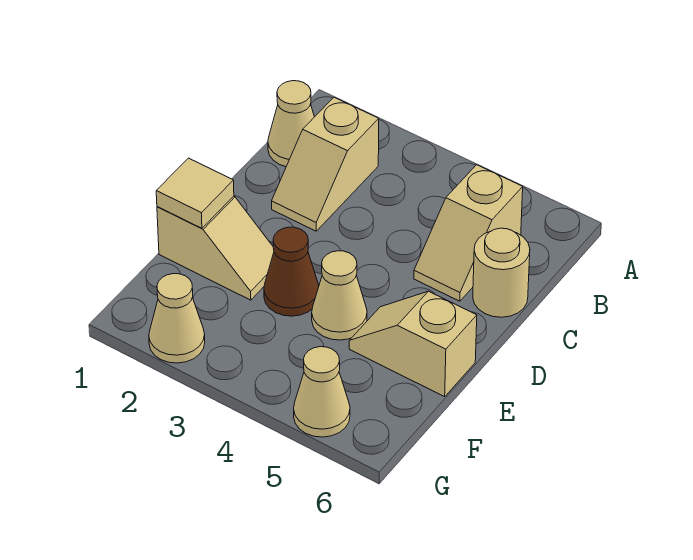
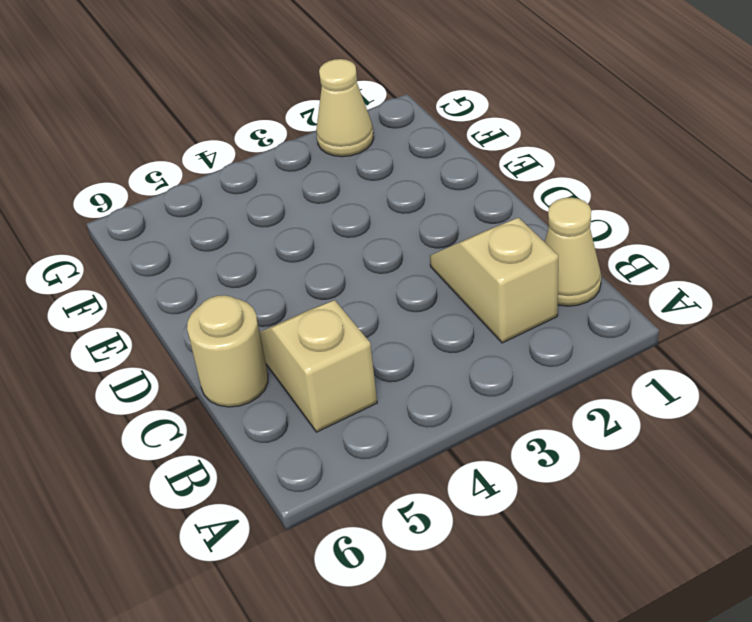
none -> tan 1x2 slope [157,196,274,300]
none -> brown 1x1 cone [264,227,319,316]

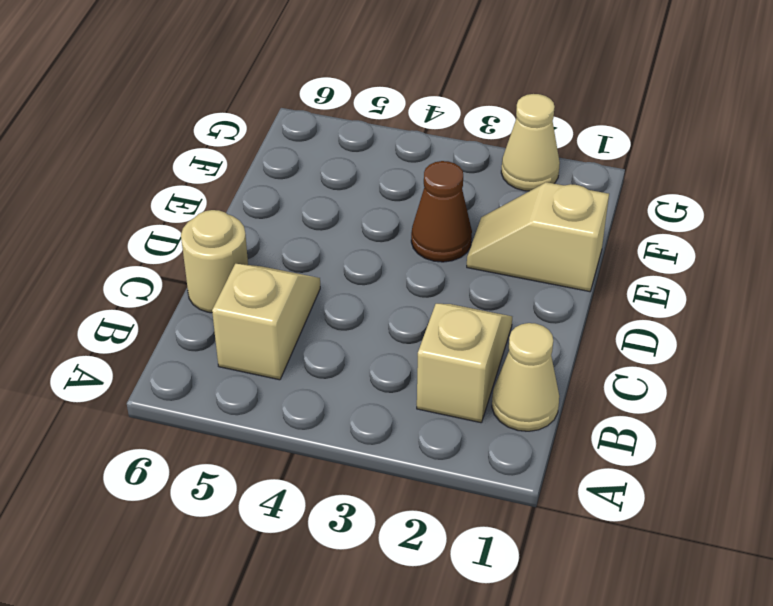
none -> tan 1x1 cone [312,251,367,340]
none -> tan 1x2 slope [349,291,477,397]

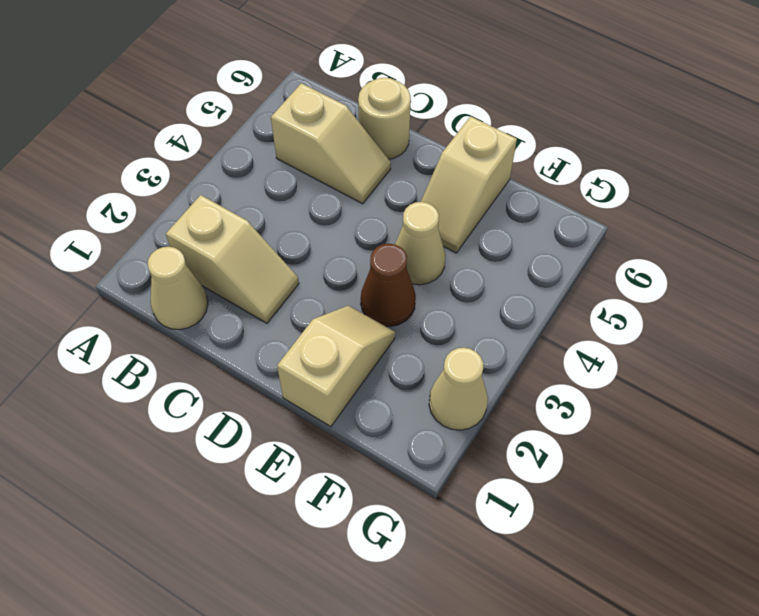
none -> tan 1x1 cone [294,347,350,437]
none -> tan 1x1 tile [156,158,234,228]

